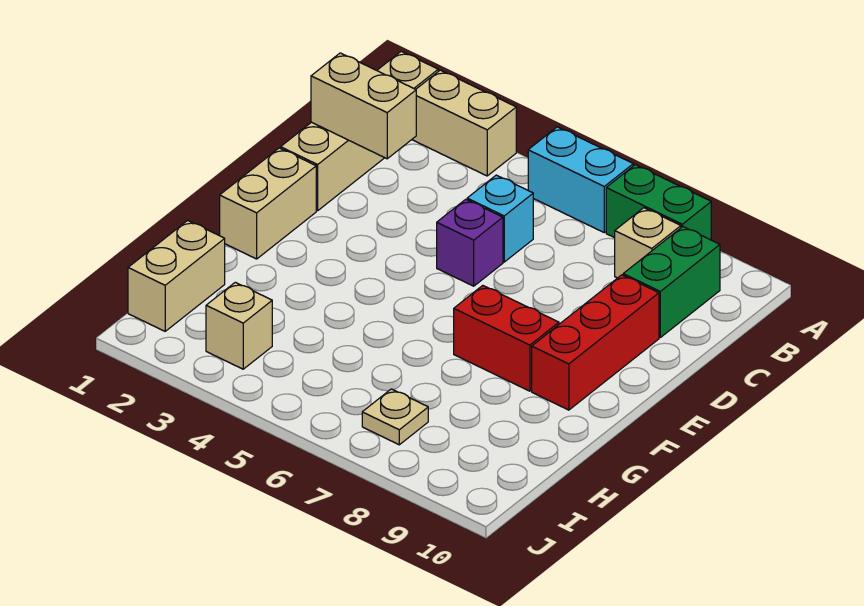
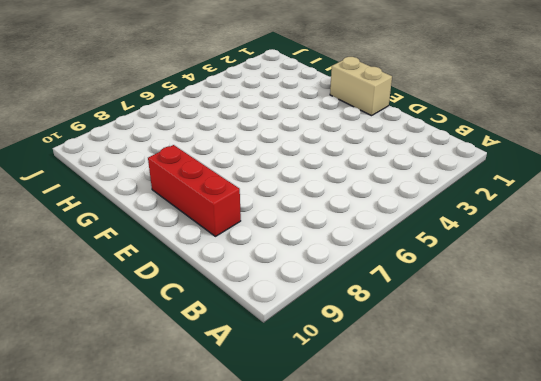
none -> tan 1x4 brick [281,51,438,211]
none -> tan 1x2 brick [412,70,516,176]
none -> cyan 1x2 brick [528,127,633,232]

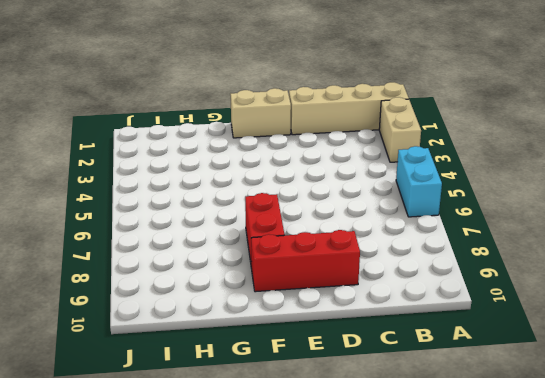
none -> green 1x2 brick [606,165,711,240]
none -> tan 1x1 brick [615,208,681,278]
none -> green 1x2 brick [623,227,720,337]

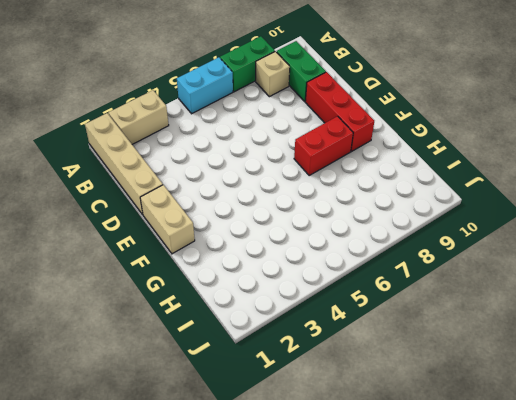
none -> cyan 1x1 brick [467,175,533,262]
none -> purple 1x1 brick [437,199,503,286]
none -> tan 1x2 brick [128,220,225,331]

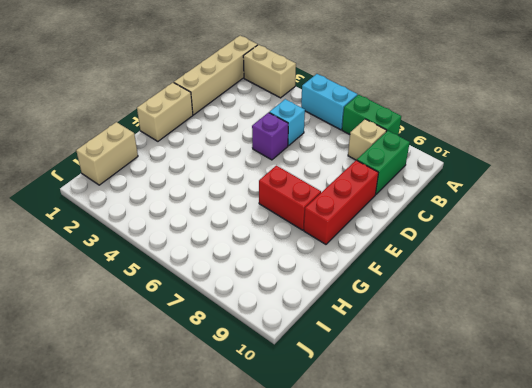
none -> tan 1x1 brick [206,282,272,369]
none -> tan 1x1 plate [362,389,428,445]
none -> tan 1x2 brick [311,53,416,159]

